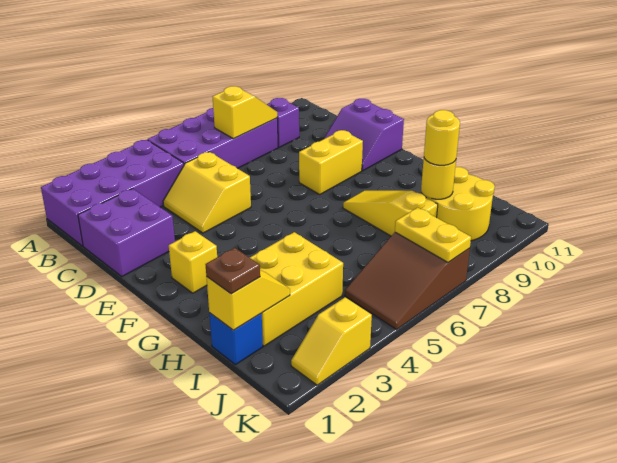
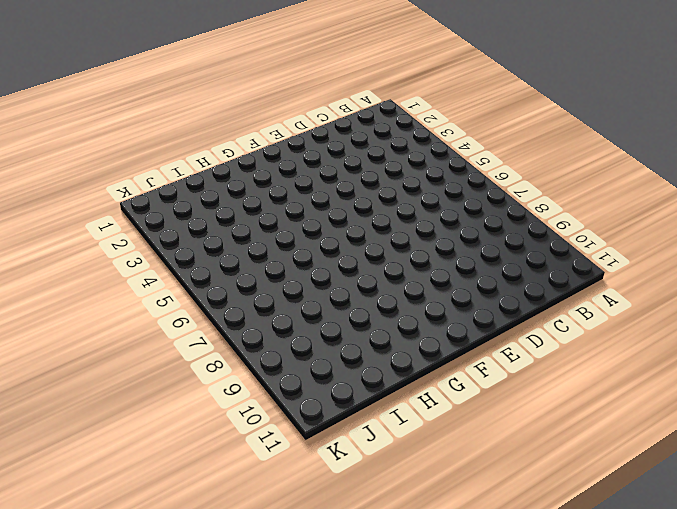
none -> purple 2x4 brick [41,140,184,246]
none -> purple 2x4 brick [148,108,278,168]
none -> purple 1x1 brick [267,98,299,147]

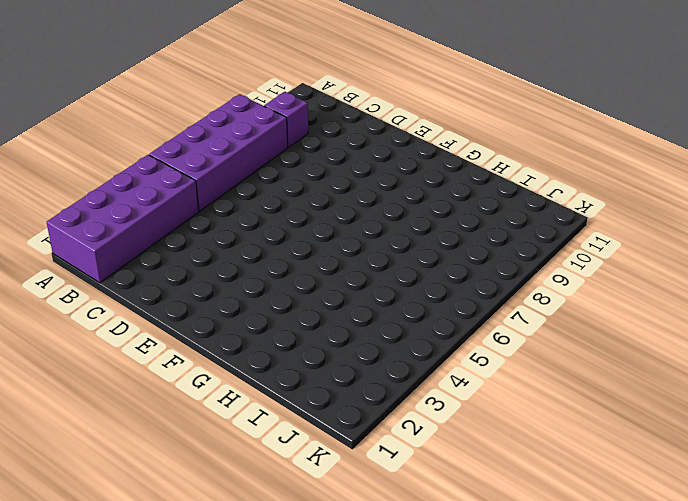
none -> purple 2x2 brick [78,189,175,276]
none -> yellow 2x2 slope [163,152,251,233]
none -> purple 2x2 slope [324,99,404,171]

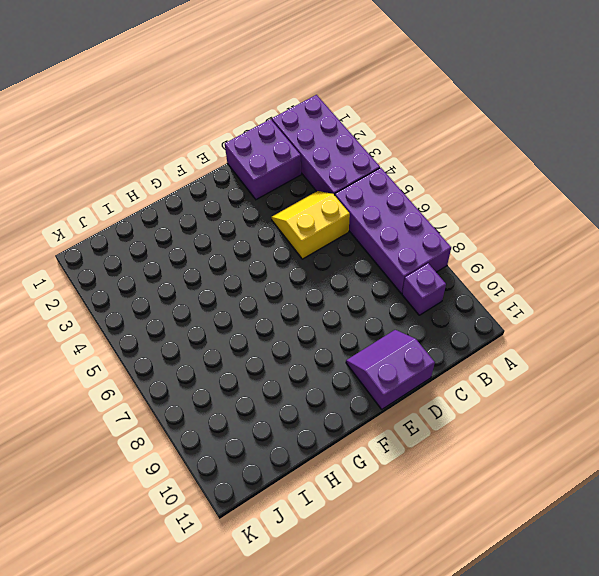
none -> yellow 1x2 brick [299,130,363,194]
none -> yellow 1x1 brick [169,231,217,293]
none -> yellow 1x3 slope [343,191,438,236]

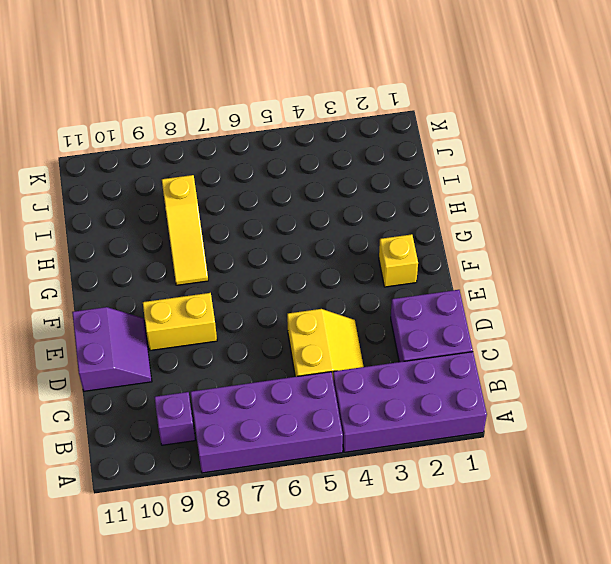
none -> yellow 2x3 brick [250,232,343,346]
none -> blue 1x1 brick [209,313,263,365]
none -> yellow 2x2 round brick [427,167,495,241]

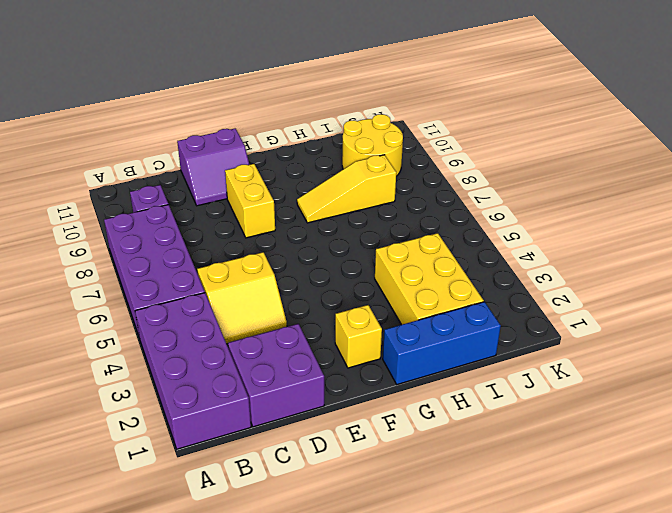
blue 1x3 brick [383,302,501,384] -> blue 1x1 brick [209,313,263,365]
none -> brown 2x3 slope [345,232,470,329]
none -> yellow 1x2 slope [291,297,372,385]
none -> yellow 1x2 slope [213,86,277,139]

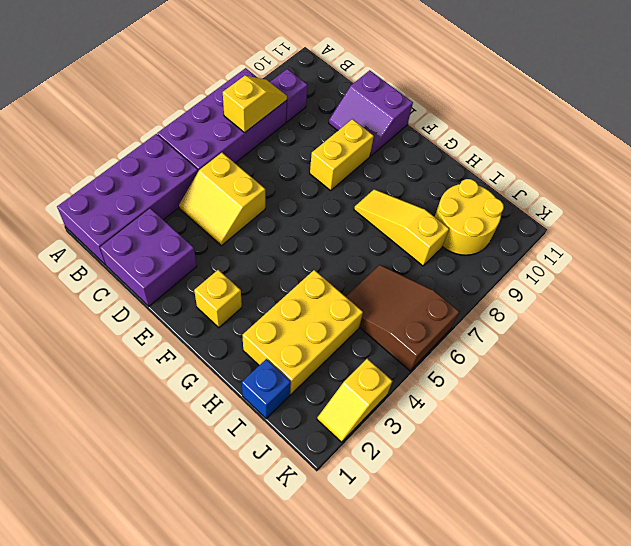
brown 2x3 slope [346,265,459,371] -> brown 2x3 slope turned to [345,232,470,329]
none -> yellow 1x2 slope [207,270,290,330]
none -> yellow 1x1 round brick [421,158,456,199]
none -> yellow 1x2 plate [395,208,471,262]

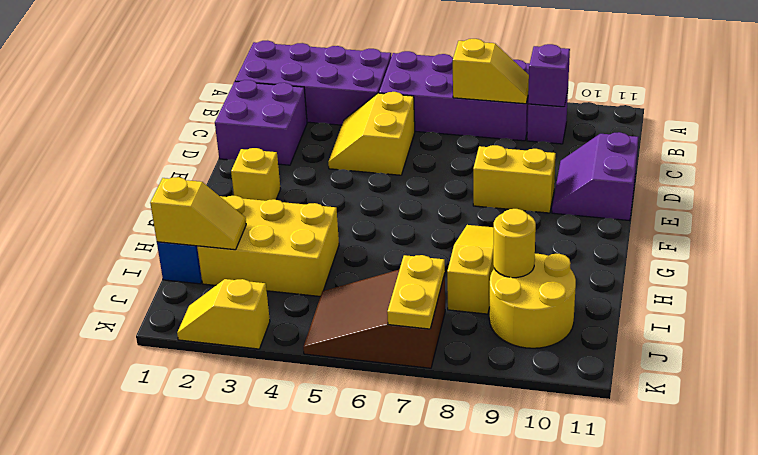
purple 1x1 brick [528,44,570,107] -> none
none -> brown 1x1 plate [205,248,260,294]
none -> yellow 1x1 round brick [424,110,460,165]

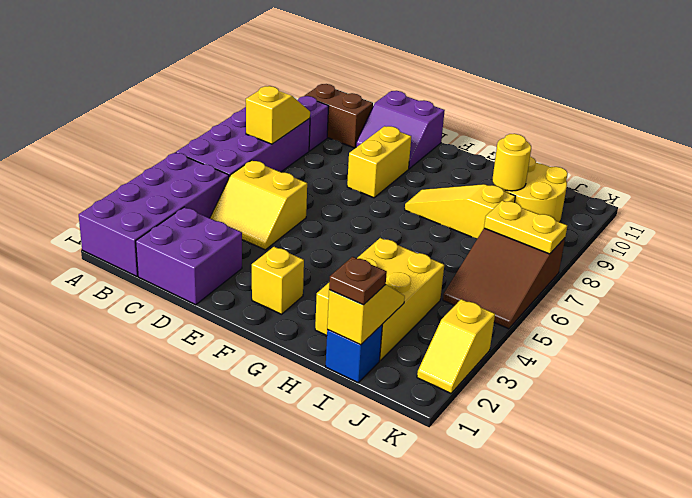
brown 1x2 brick [305,84,373,148] -> none
none -> yellow 1x1 round brick [424,110,460,165]

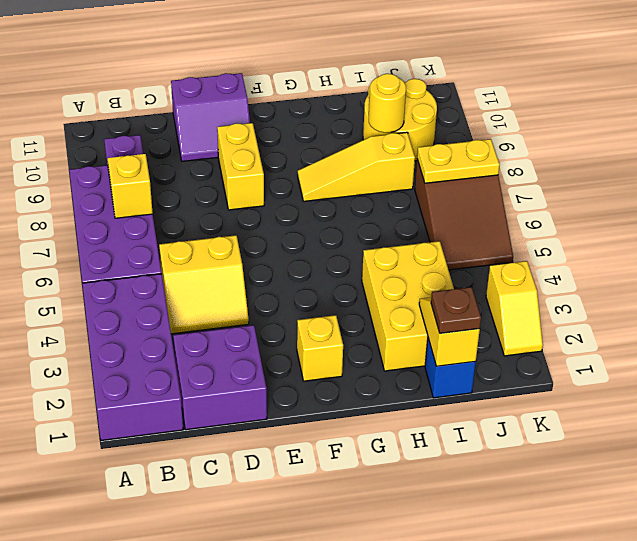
none -> yellow 1x1 round brick [424,110,460,165]

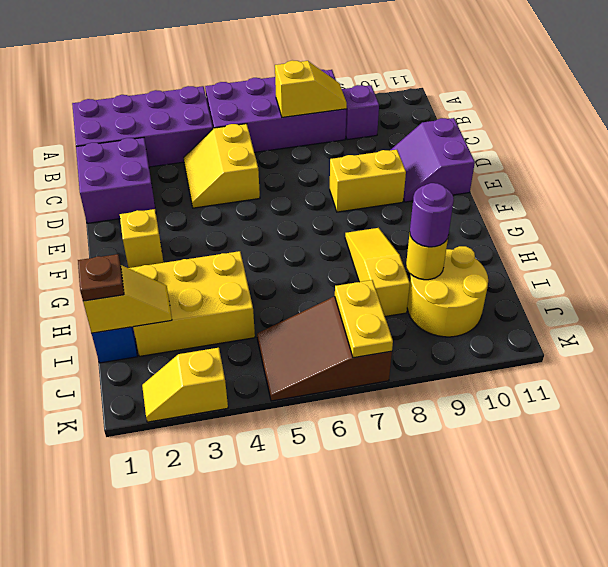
purple 1x1 round brick [410,183,454,247] -> yellow 1x1 round brick [424,110,460,165]

